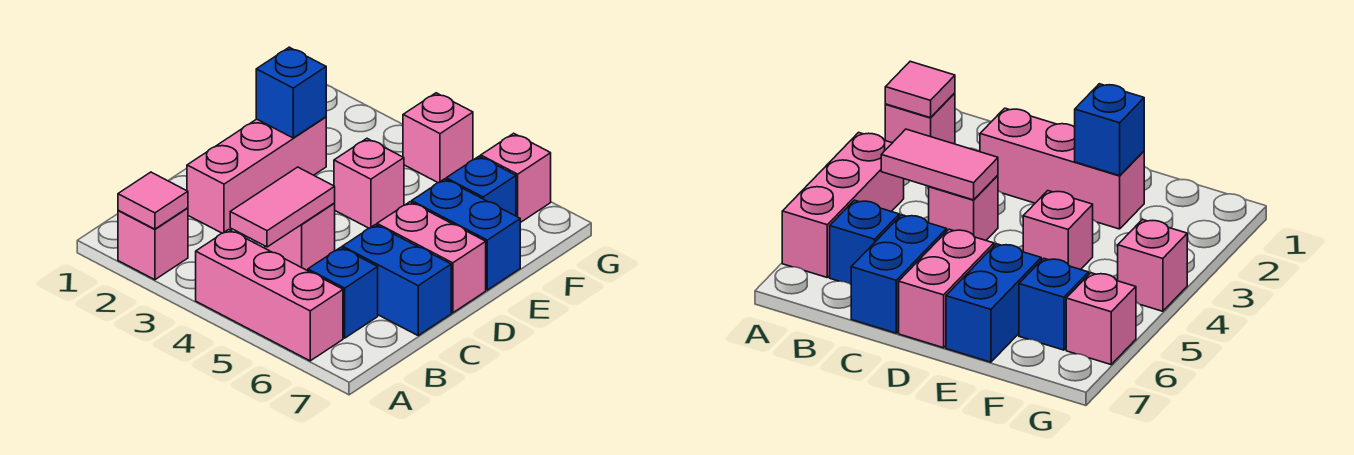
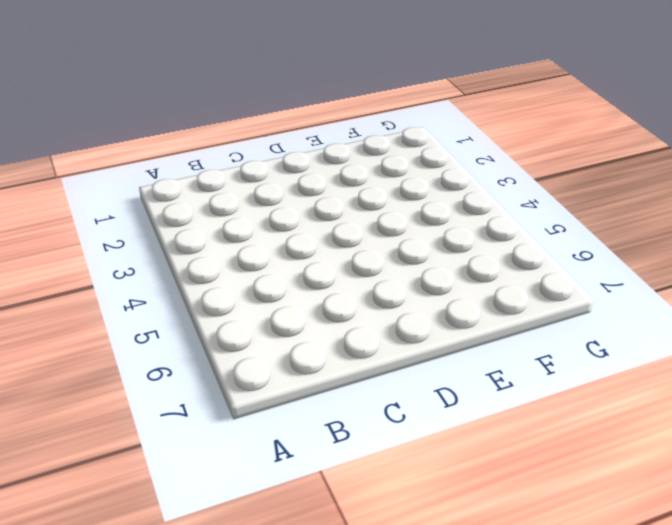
none -> pink 1x1 brick [118,208,188,280]
none -> pink 1x3 brick [196,230,343,361]
none -> blue 1x1 brick [308,247,378,338]

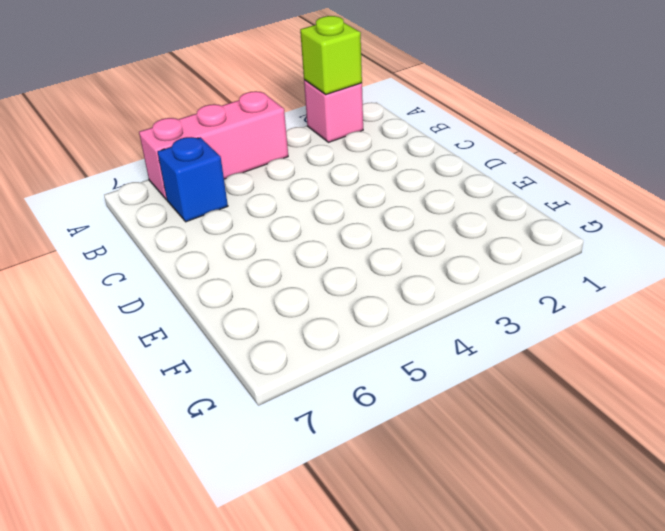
lime 1x1 brick [300,16,362,95] -> pink 1x1 tile [118,172,188,229]
none -> pink 1x3 brick [187,117,326,233]
none -> pink 1x1 brick [265,203,335,271]
none -> blue 1x2 brick [342,225,451,335]

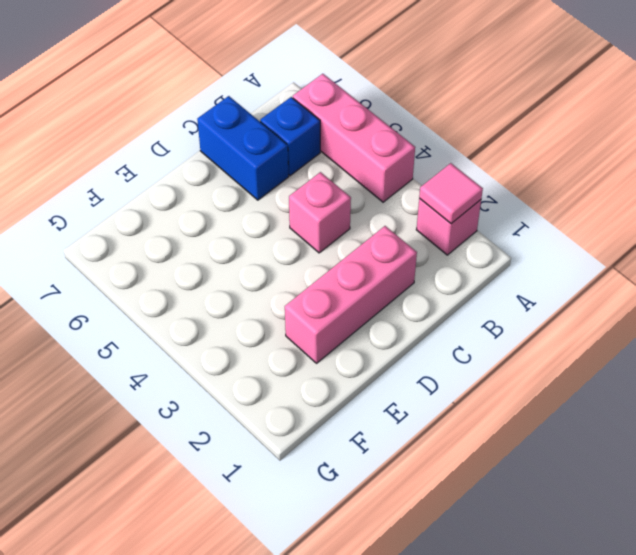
none -> pink 1x2 brick [377,202,486,313]
none -> pink 1x1 brick [334,139,404,228]
none -> blue 1x2 brick [412,179,520,290]

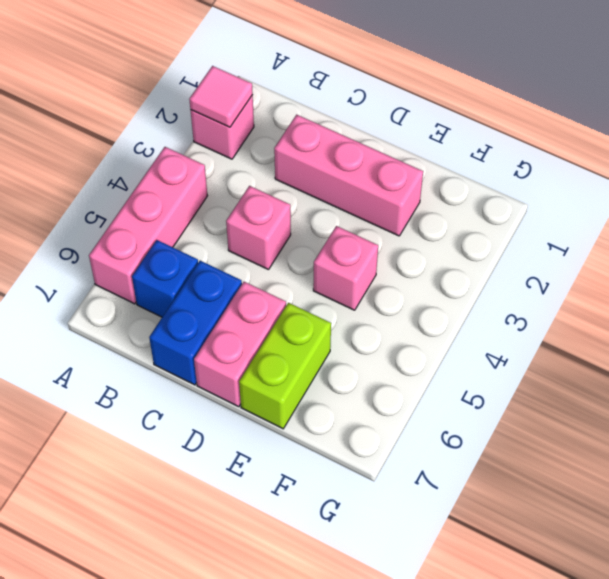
lime 1x2 brick [239,303,331,429] -> blue 1x2 brick [412,179,520,290]
none -> blue 1x1 brick [446,156,516,216]
none -> pink 1x1 brick [403,93,473,183]
none -> pink 1x1 brick [481,133,551,223]

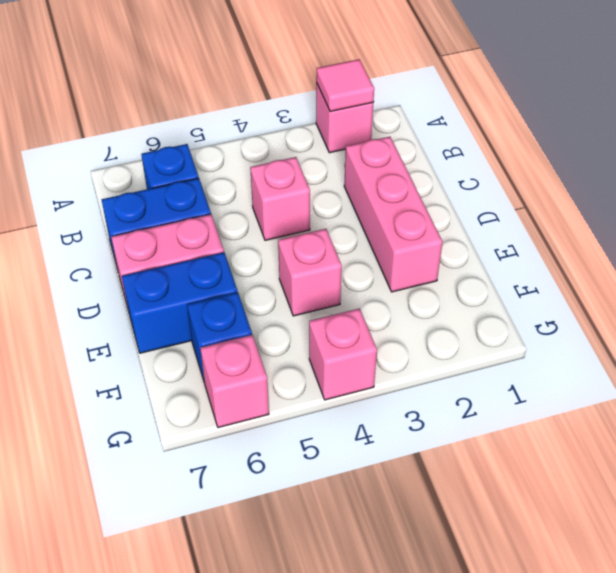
none -> pink 1x3 brick [196,230,343,361]
none -> pink 1x2 tile [230,167,335,247]
none -> blue 1x1 brick [256,47,326,138]

